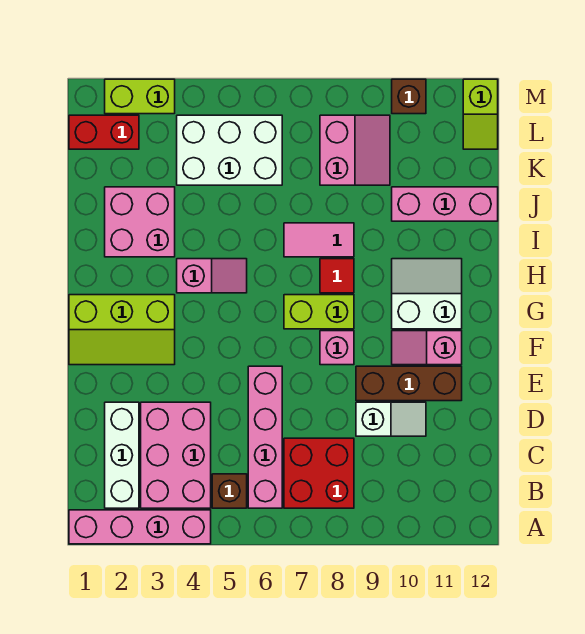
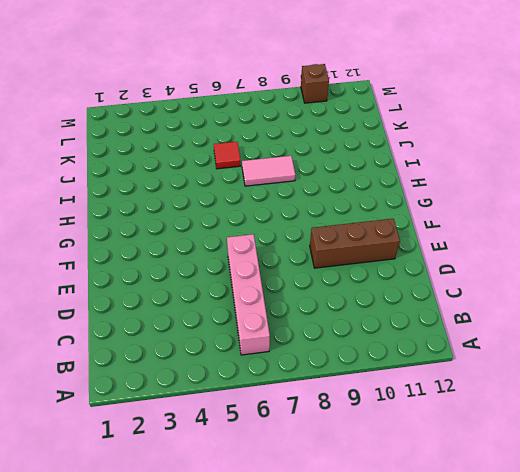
red 1x1 tile [214,142,241,169] -> red 1x1 tile moved to [320,259,354,293]
none -> pink 1x4 brick [69,510,211,544]
none -> white 1x3 brick [105,402,139,508]
none -> pink 2x3 brick [141,402,211,508]

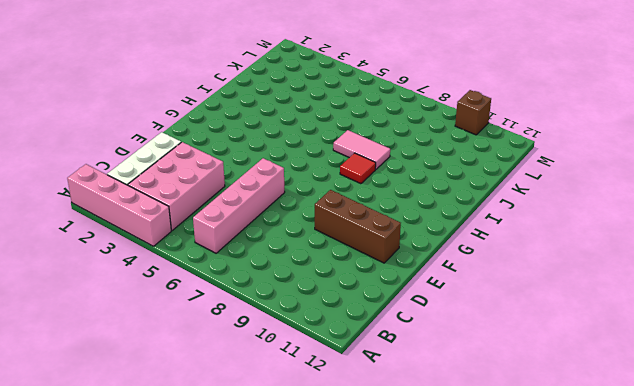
none -> brown 1x1 brick [212,474,247,508]
none -> red 2x2 brick [284,438,354,508]
none -> white 1x2 slope [356,402,426,436]

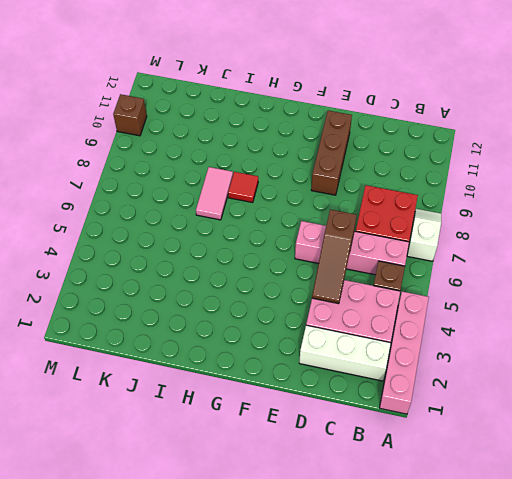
white 1x2 slope [407,209,441,261] -> white 1x2 slope moved to [356,402,426,436]
brown 1x3 slope [312,210,357,304] -> none
none -> lime 2x3 slope [69,295,175,365]
none -> pink 1x1 brick [320,331,354,365]
none -> pink 1x2 slope [392,331,462,365]

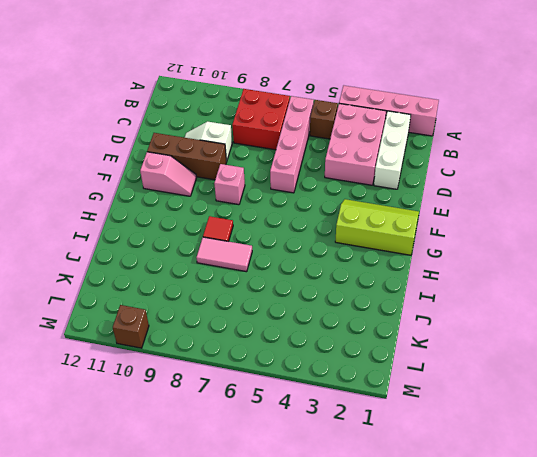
none -> lime 1x2 brick [284,295,354,329]
none -> white 2x2 slope [392,259,462,329]
none -> pink 1x2 slope [177,259,247,293]

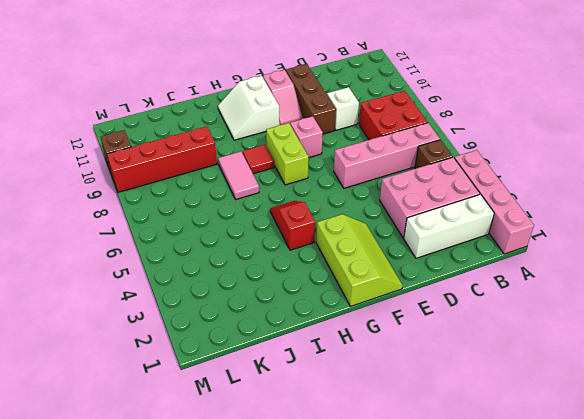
red 1x2 slope [270,201,315,250] -> pink 1x2 slope [177,259,247,293]
red 1x4 brick [107,127,217,192] -> pink 2x2 slope [320,115,390,185]
none -> pink 2x2 brick [105,187,175,257]
none -> pink 1x3 brick [392,187,498,221]
none -> white 2x3 brick [177,115,282,185]

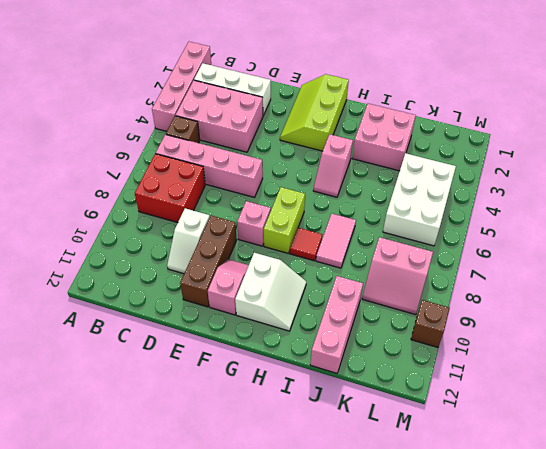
none -> red 1x2 brick [69,115,139,149]
none -> lime 1x2 slope [463,79,498,149]
none -> lime 1x2 brick [105,79,175,114]

